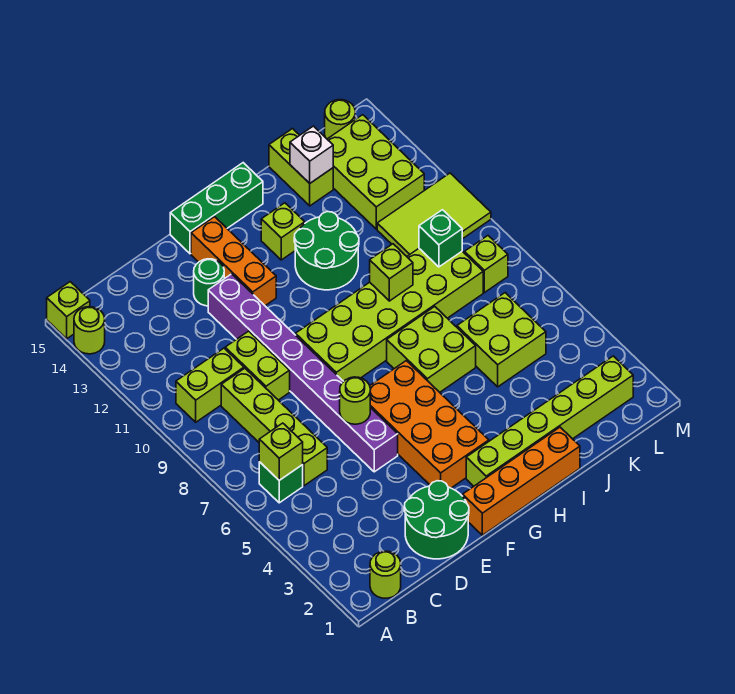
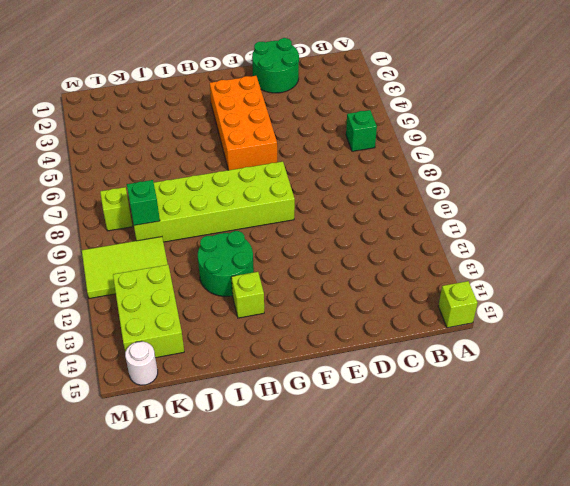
white 1x1 round brick [125,341,158,385] -> lime 1x1 round brick [325,100,355,139]
none -> lime 1x1 round brick [74,307,105,354]
none -> lime 1x1 round brick [370,551,401,598]
none -> lime 1x2 brick [176,348,244,422]
none -> lime 1x4 brick [221,368,327,486]

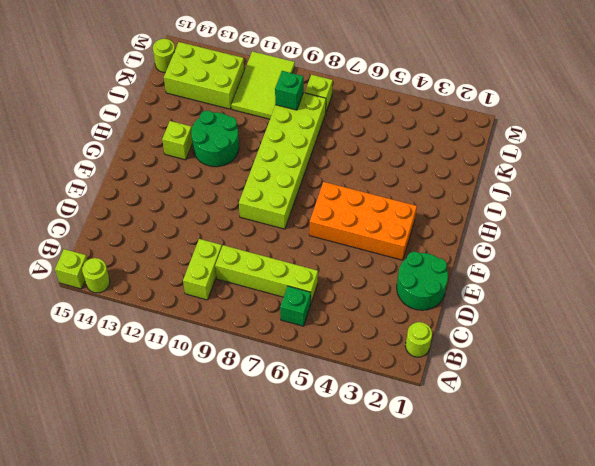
none -> lime 1x2 brick [225,331,290,400]
none -> purple 1x8 brick [208,274,398,472]
none -> green 1x1 round brick [194,259,224,306]
none -> orange 1x4 brick [463,427,580,535]

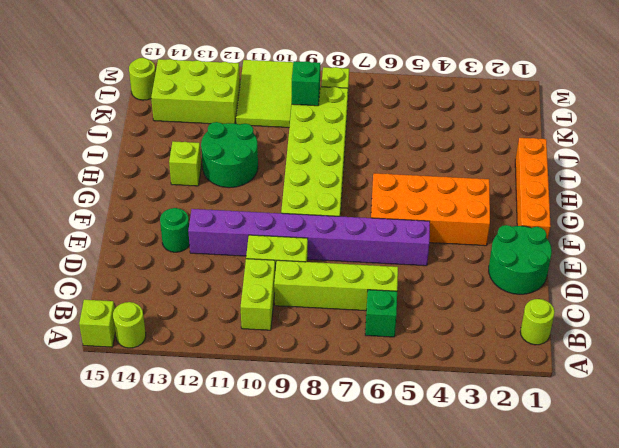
none -> orange 1x3 brick [191,217,276,306]
none -> green 1x3 brick [170,163,263,254]
none -> lime 1x6 brick [466,356,633,486]
none -> lime 2x2 brick [387,307,476,392]

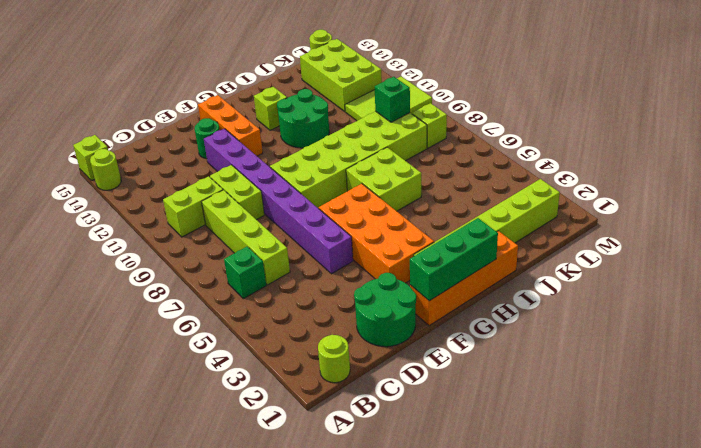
green 1x3 brick [410,218,498,301] -> green 1x3 brick moved to [170,163,263,254]
none -> lime 2x2 brick [457,293,546,387]
none -> lime 1x2 brick [269,129,333,206]
none -> lime 1x1 brick [259,423,303,480]
none -> lime 1x1 round brick [340,377,370,424]

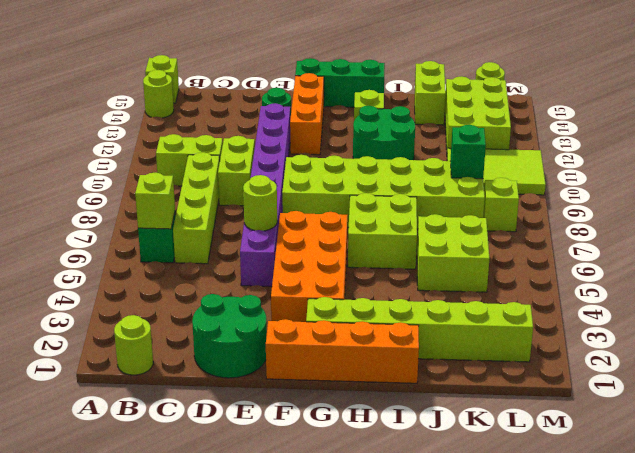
none -> lime 1x1 brick [370,244,413,301]
none -> white 1x1 brick [290,126,333,183]

